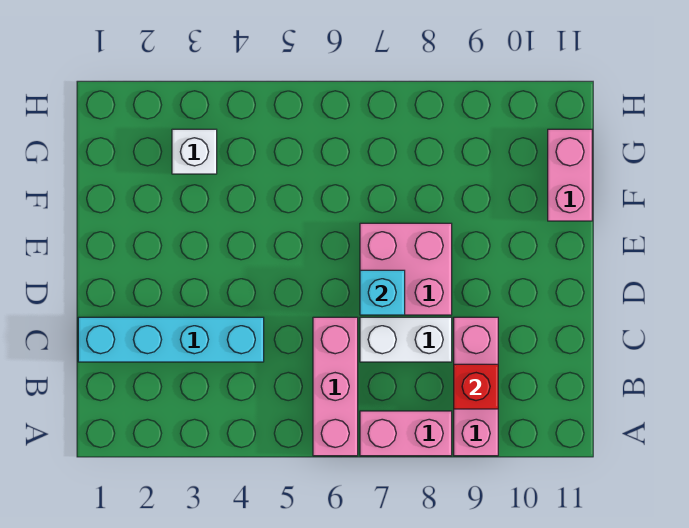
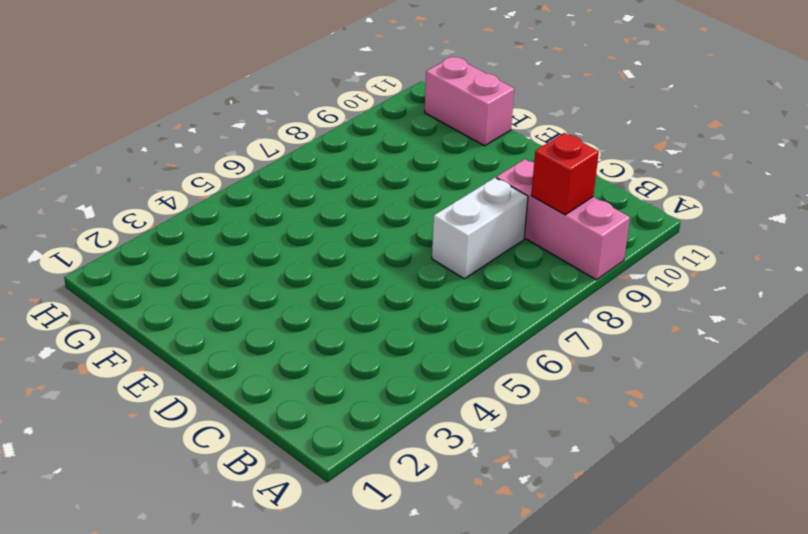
none -> pink 1x3 brick [313,317,358,456]
none -> pink 1x2 brick [360,411,452,456]

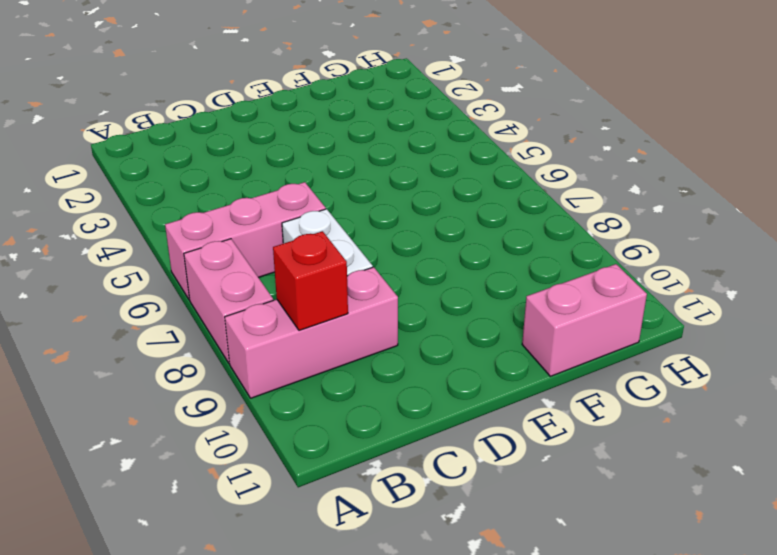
none -> cyan 1x4 brick [78,317,264,362]
none -> pink 2x2 brick [360,223,452,315]

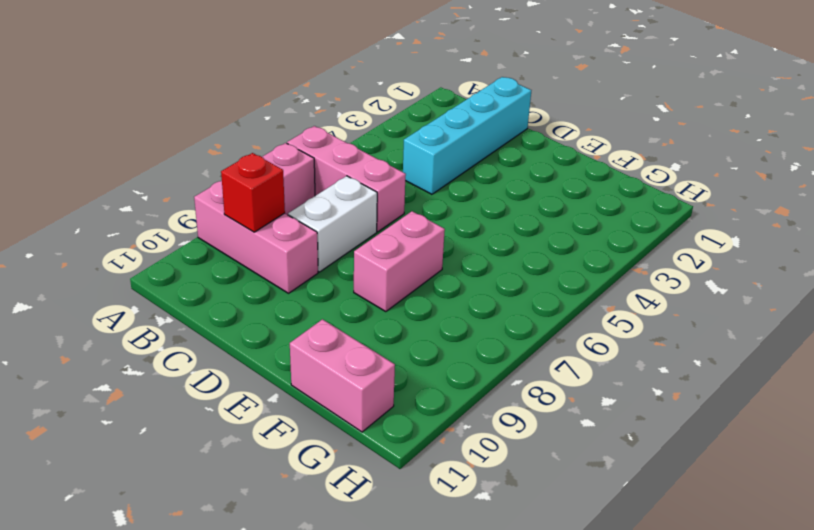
pink 1x2 brick [354,211,445,312] -> pink 2x2 brick [360,223,452,315]
none -> white 1x1 brick [172,129,217,174]
none -> cyan 1x1 brick [360,270,405,315]

